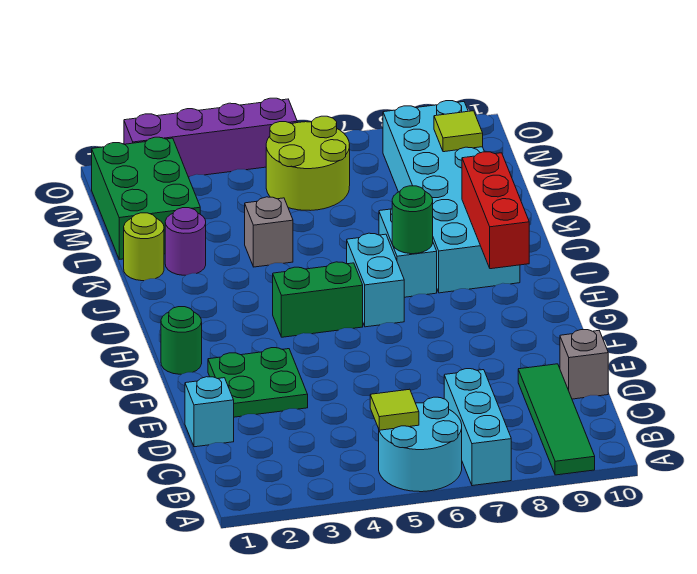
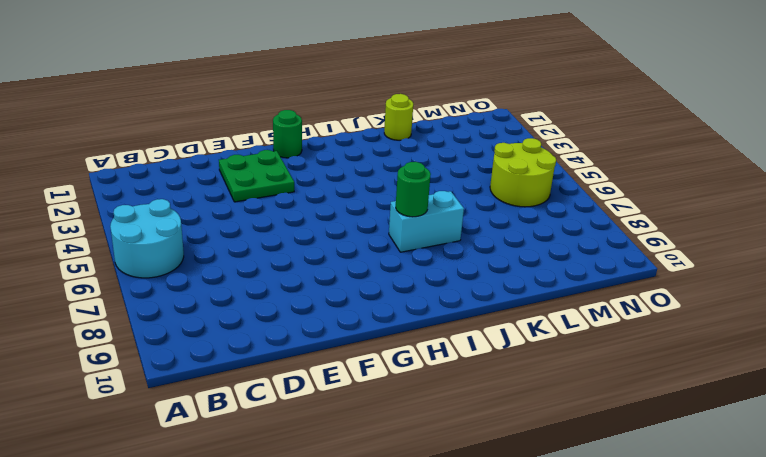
none -> cyan 1x3 brick [444,369,511,486]
none -> green 1x4 tile [518,364,595,475]
none -> cyan 1x1 brick [185,377,234,447]

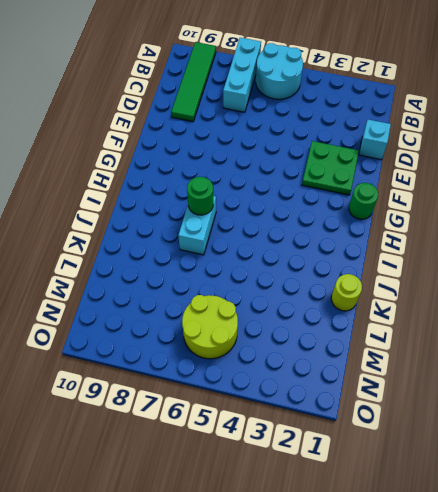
none -> grey 1x1 brick [560,330,608,399]
none -> green 1x2 brick [273,262,363,337]
none -> cyan 1x2 brick [347,233,404,327]

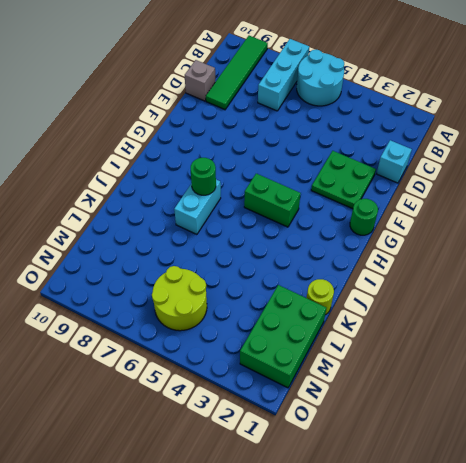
none -> cyan 1x2 brick [347,233,404,327]
none -> cyan 2x6 brick [383,101,520,293]
none -> purple 1x1 round brick [165,208,206,275]

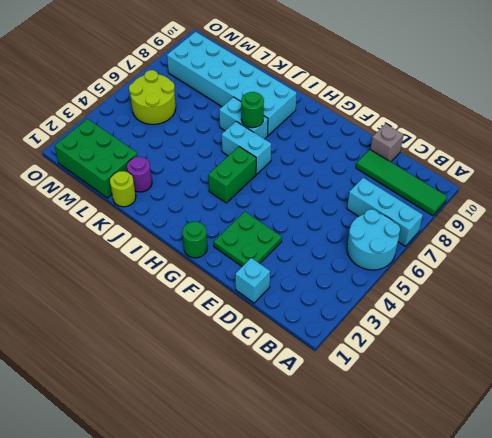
none -> grey 1x1 brick [245,197,293,267]
none -> purple 1x4 brick [124,98,297,177]
none -> lime 1x1 tile [370,389,419,430]

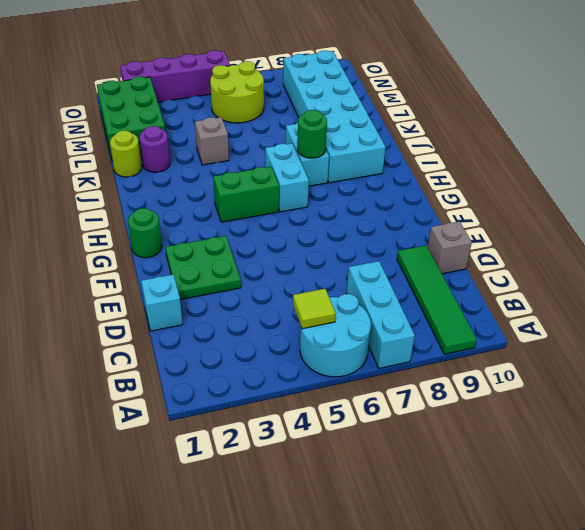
none -> red 1x3 brick [462,152,529,269]
none -> lime 1x1 tile [434,111,483,152]

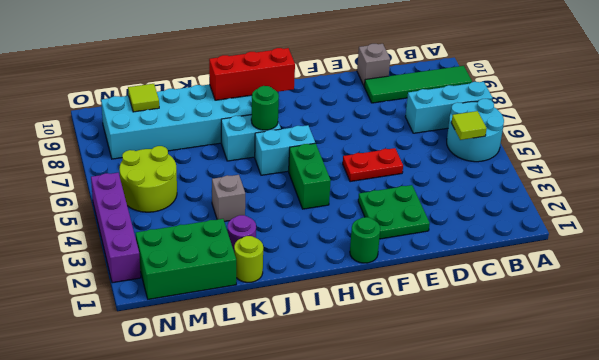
red 1x2 plate [343,148,403,182] -> none
none -> cyan 1x1 brick [185,377,234,447]

